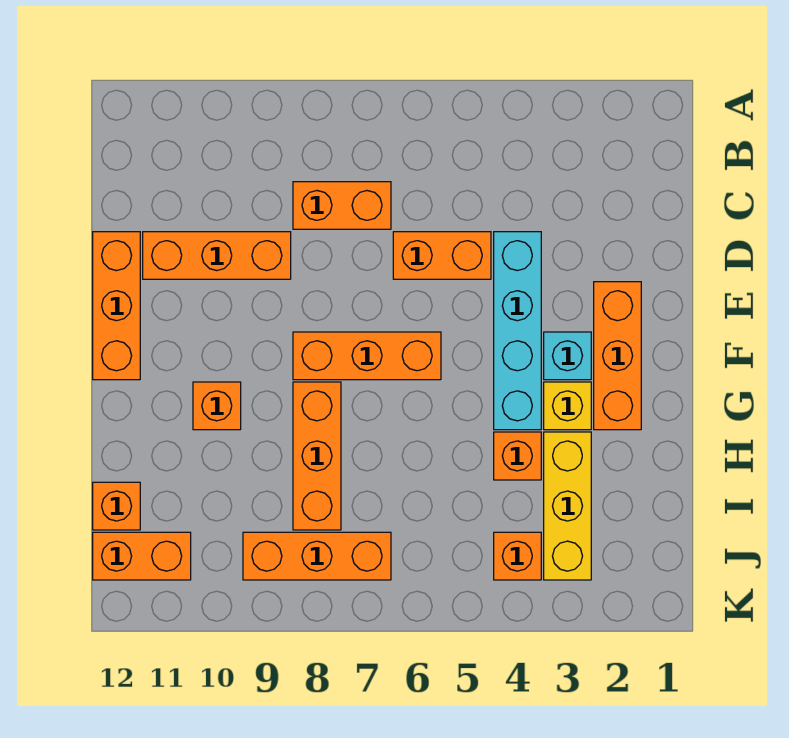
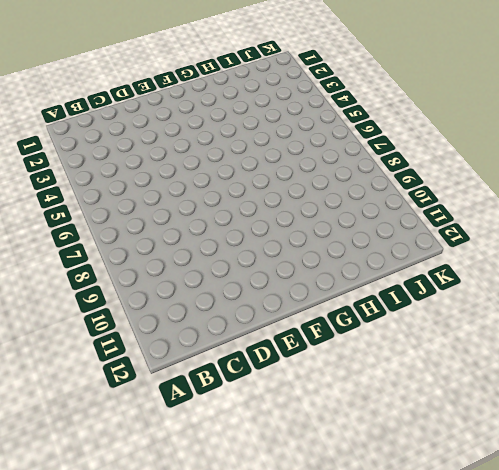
none -> orange 1x2 brick [293,182,391,229]
none -> cyan 1x4 brick [494,232,541,430]
none -> orange 1x2 brick [393,232,491,279]

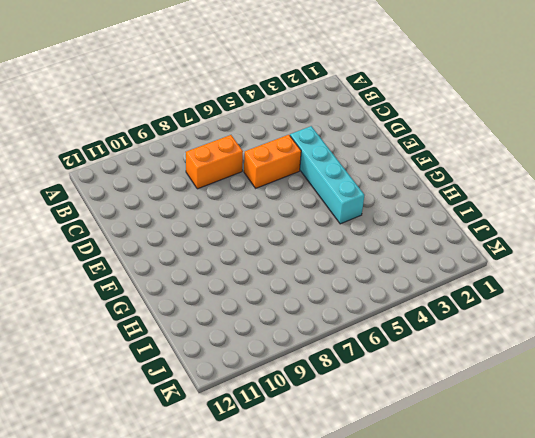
none -> orange 1x3 brick [143,232,291,279]
none -> orange 1x3 brick [93,232,140,380]
none -> orange 1x3 brick [594,282,641,430]

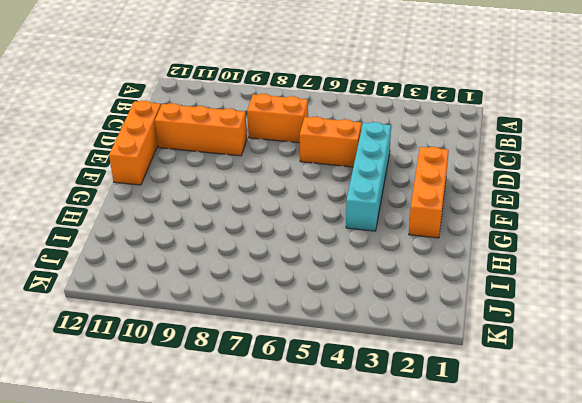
none -> cyan 1x1 brick [544,332,591,380]
none -> orange 1x3 brick [293,332,441,380]
none -> yellow 1x1 brick [544,382,591,430]

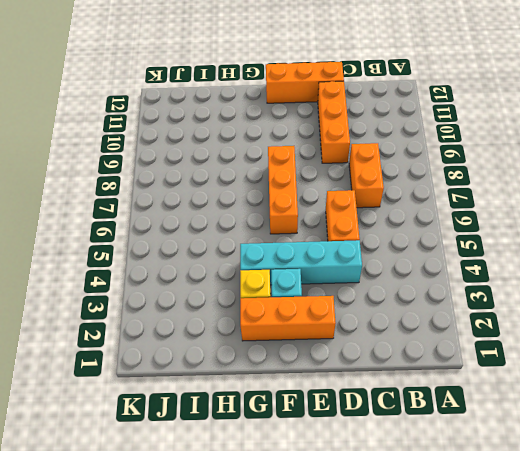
none -> orange 1x3 brick [293,382,341,530]
none -> orange 1x1 brick [193,382,241,430]
none -> yellow 1x3 brick [544,432,591,580]

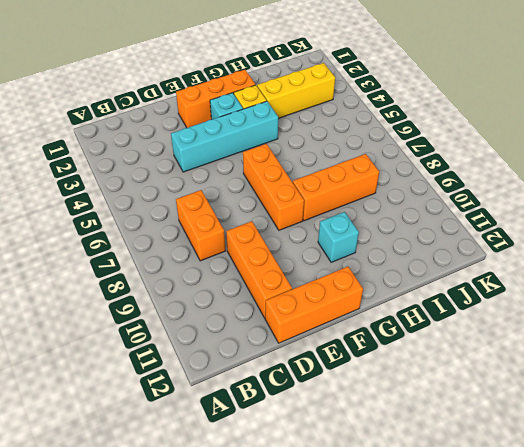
cyan 1x1 brick [318,212,359,262] -> orange 1x1 brick [193,382,241,430]
none -> orange 1x2 brick [393,232,491,279]
none -> orange 1x1 brick [494,432,541,480]
none -> orange 1x1 brick [93,482,140,530]

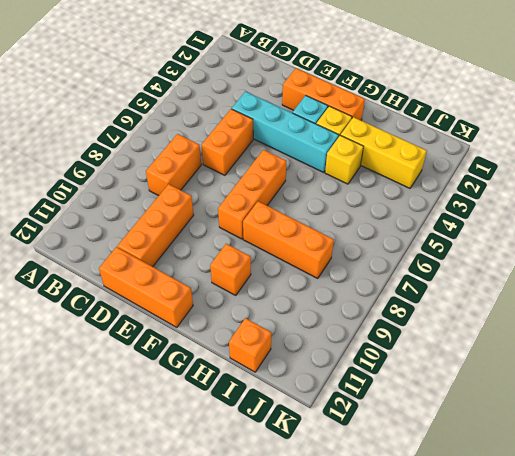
yellow 1x1 brick [325,135,364,184] -> orange 1x1 brick [494,432,541,480]
none -> orange 1x1 brick [494,532,541,580]
none -> orange 1x3 brick [243,532,391,580]
none -> orange 1x2 brick [93,532,191,580]

